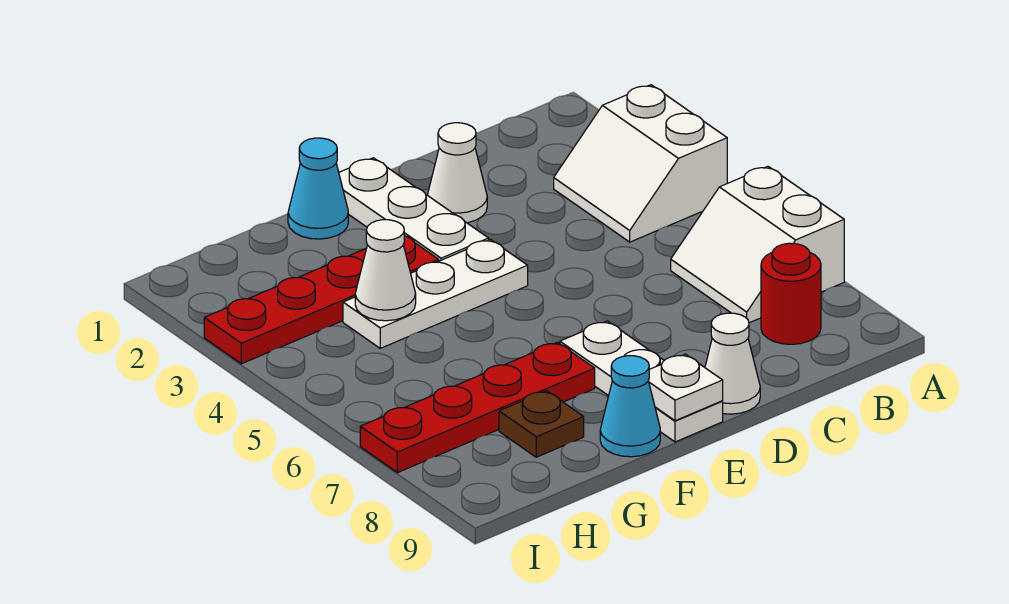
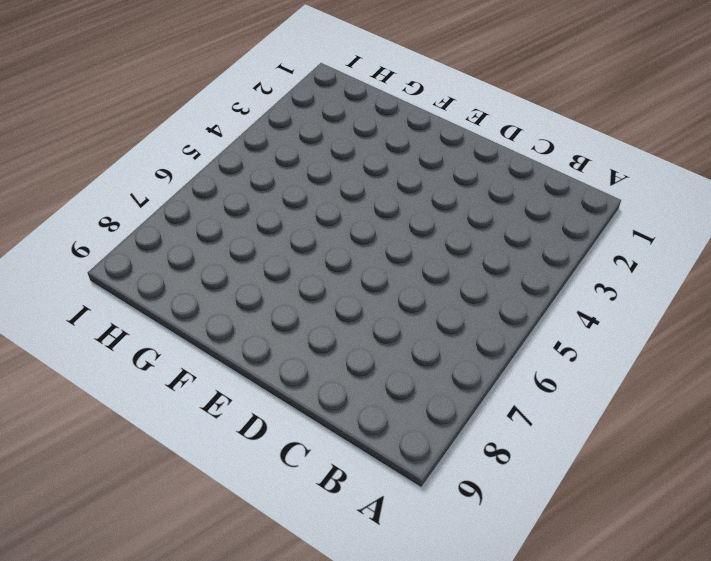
none -> white 2x2 slope [554,85,727,242]
none -> white 2x2 slope [671,166,844,323]
none -> red 1x1 round brick [761,243,821,344]

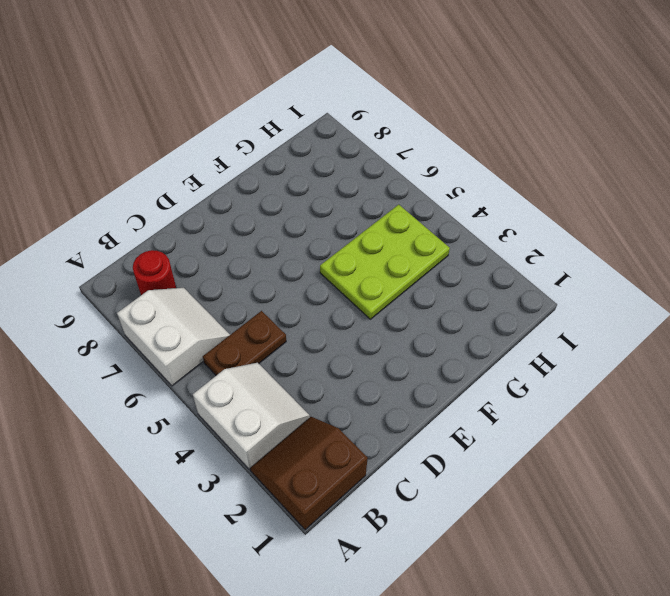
brown 2x2 slope [250,417,368,530] -> none
brown 1x2 plate [203,311,286,375] -> none
lime 2x3 plate [320,205,450,319] -> white 1x3 plate [343,239,528,348]
none -> white 1x1 cone [428,123,487,223]
none -> white 1x1 cone [705,313,760,414]
none -> white 1x3 plate [339,158,489,261]

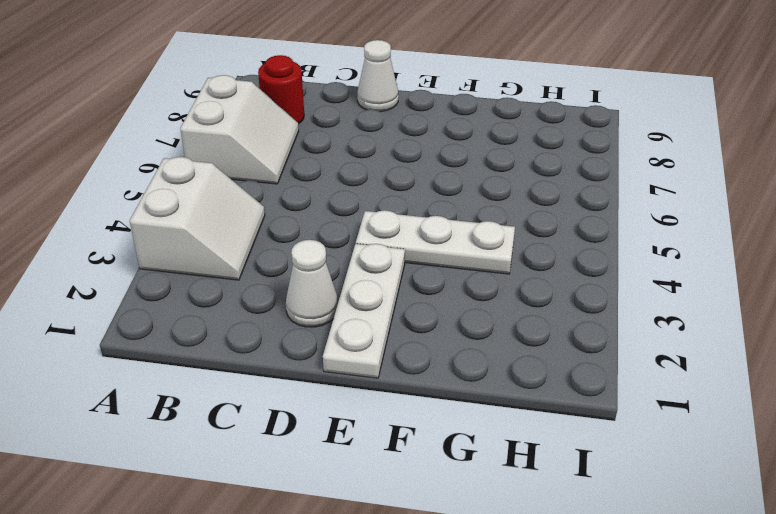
none -> white 1x3 plate [560,321,723,442]
none -> cyan 1x1 cone [288,138,348,239]
none -> red 1x4 plate [204,235,439,364]

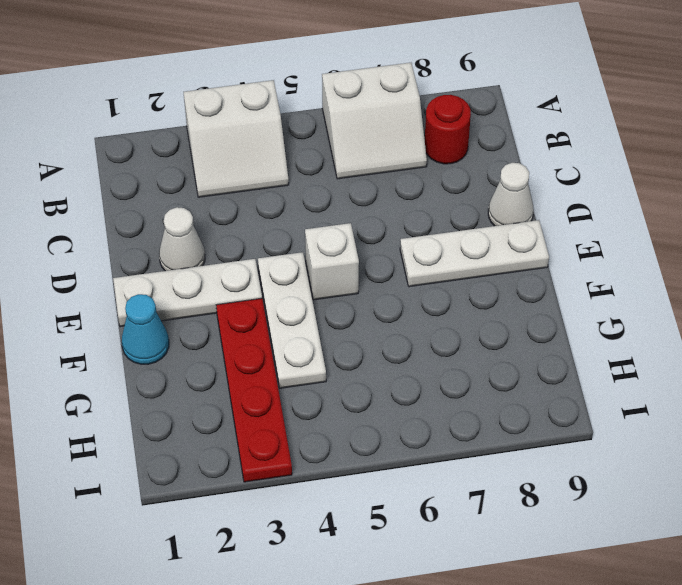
white 1x1 brick [305,223,359,300] -> none
none -> red 1x4 plate [360,342,595,473]
none -> cyan 1x1 cone [600,356,660,457]
none -> brown 1x1 plate [499,391,584,457]

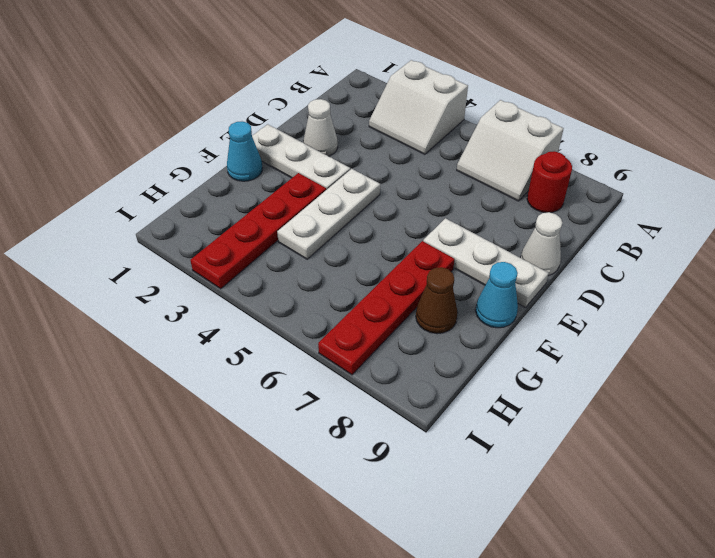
brown 1x1 cone [416,267,458,334] -> brown 1x1 plate [499,391,584,457]
none -> white 1x1 plate [648,354,723,421]
none -> white 1x1 cone [355,220,416,321]

